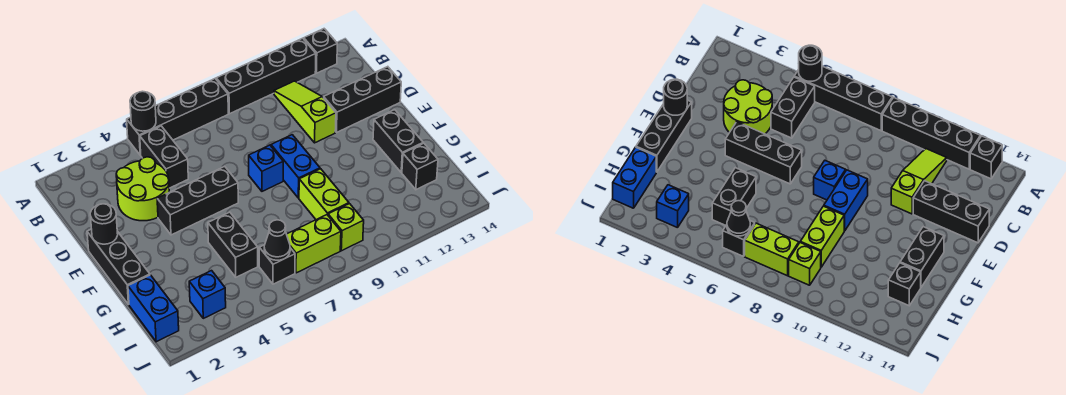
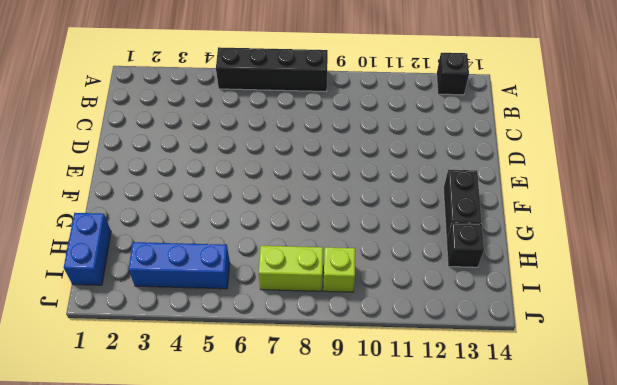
blue 1x3 brick [128,242,230,289] -> blue 1x1 brick [189,271,226,318]
none -> black 1x4 brick [216,38,316,114]
none -> black 1x2 brick [140,126,188,188]
none -> lime 1x3 slope [274,81,336,143]

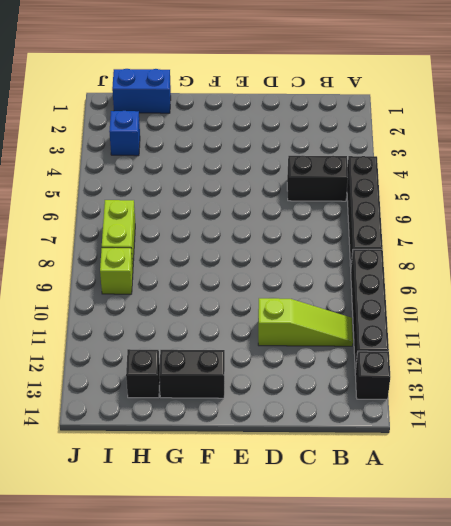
none -> lime 2x2 round brick [116,157,169,221]
none -> black 1x3 brick [324,67,401,133]
none -> black 1x3 brick [87,229,150,305]

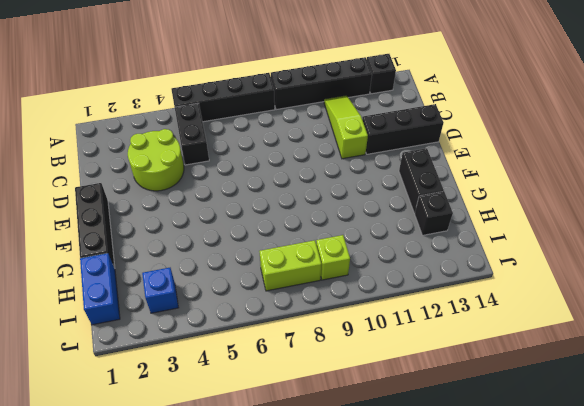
none -> black 1x3 brick [157,166,238,235]
none -> blue 1x1 brick [249,145,283,191]
none -> blue 1x2 brick [271,135,320,198]

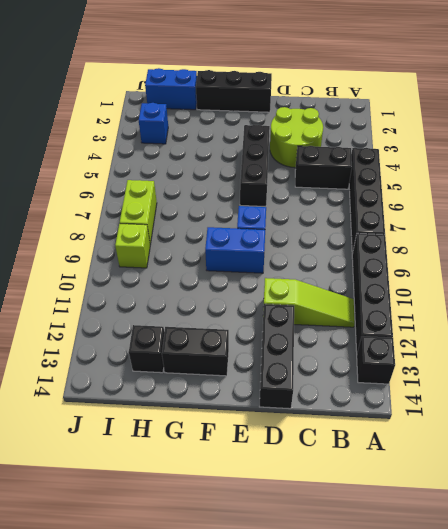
none -> black 1x2 brick [208,212,258,277]
none -> lime 1x2 brick [299,169,349,220]
none -> black 1x1 brick [259,245,295,284]

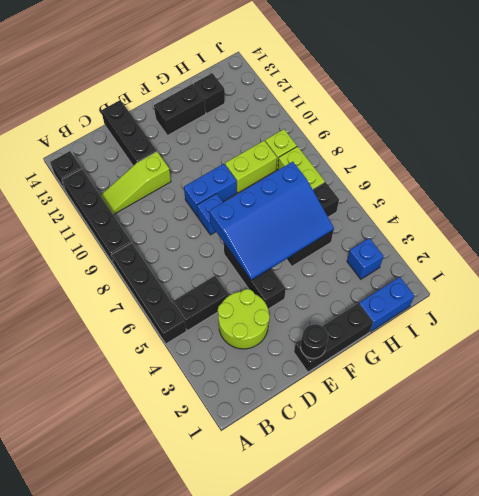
blue 3x4 slope [209,162,334,280] -> none
none -> black 1x1 round brick [130,91,156,131]
none -> black 1x1 cone [264,220,290,260]

